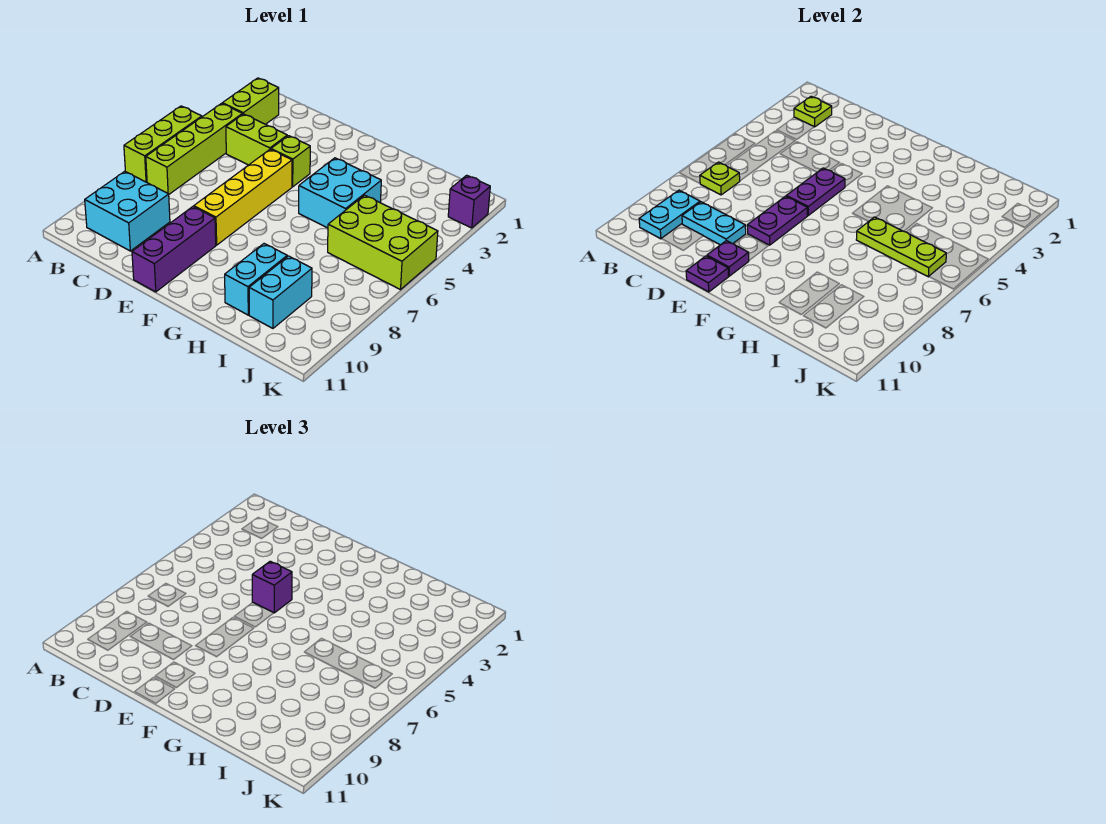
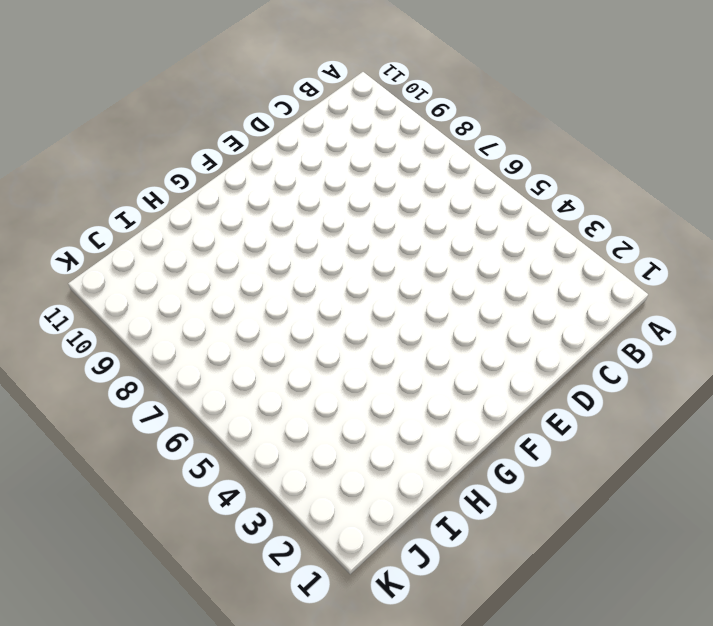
none -> lime 1x3 brick [124,106,202,182]
none -> lime 1x2 brick [222,78,279,124]
none -> lime 1x4 brick [146,104,242,194]

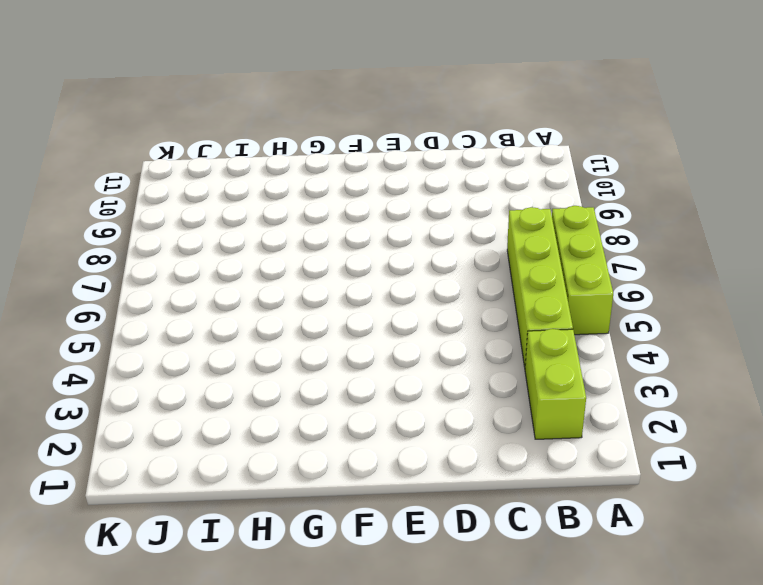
none -> cyan 2x2 brick [85,171,170,251]
none -> lime 1x2 brick [226,114,287,165]
none -> lime 1x1 brick [271,136,310,187]

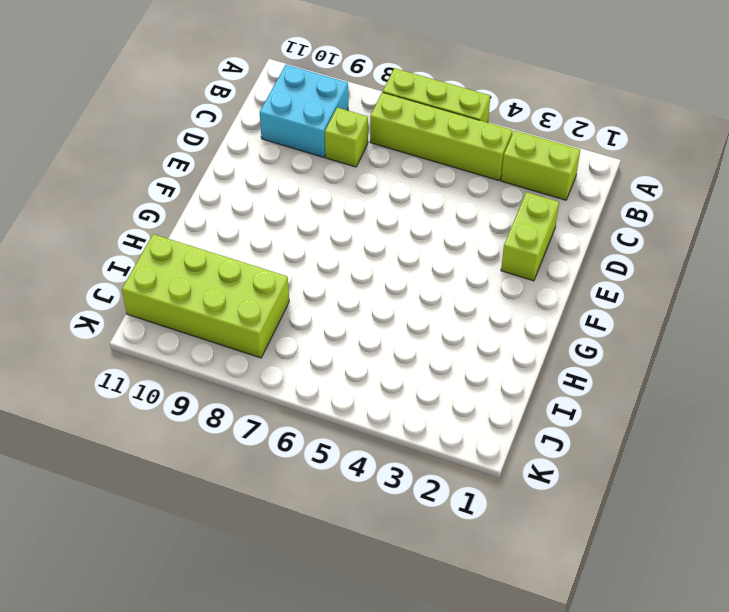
lime 1x1 brick [325,108,368,167] -> lime 1x1 brick moved to [271,136,310,187]
lime 1x2 brick [501,192,559,281] -> lime 1x2 brick moved to [226,114,287,165]
lime 2x4 brick [122,234,289,358] -> cyan 1x2 brick [249,256,312,328]
none -> yellow 1x4 brick [194,149,292,245]
none -> purple 1x3 brick [132,207,216,292]
none -> cyan 2x2 brick [299,158,381,228]

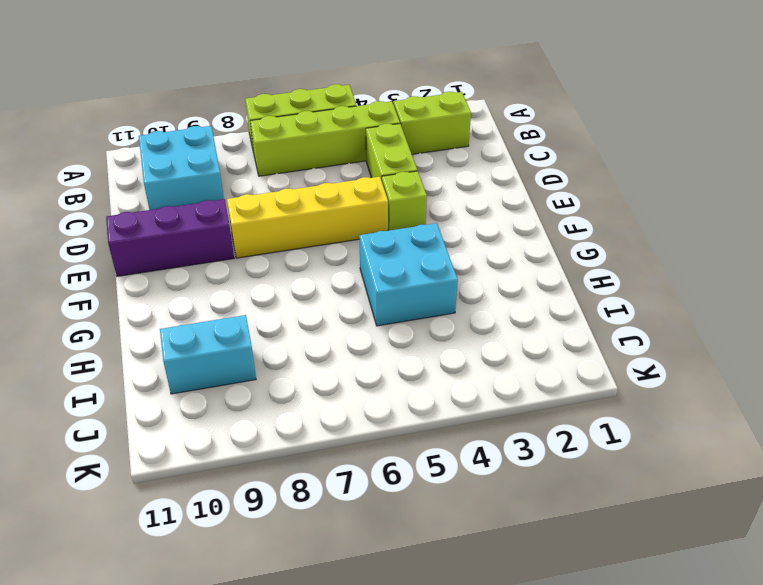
none -> cyan 1x2 brick [225,244,287,315]
none -> lime 2x3 brick [328,195,438,290]
none -> purple 1x1 brick [448,175,490,228]

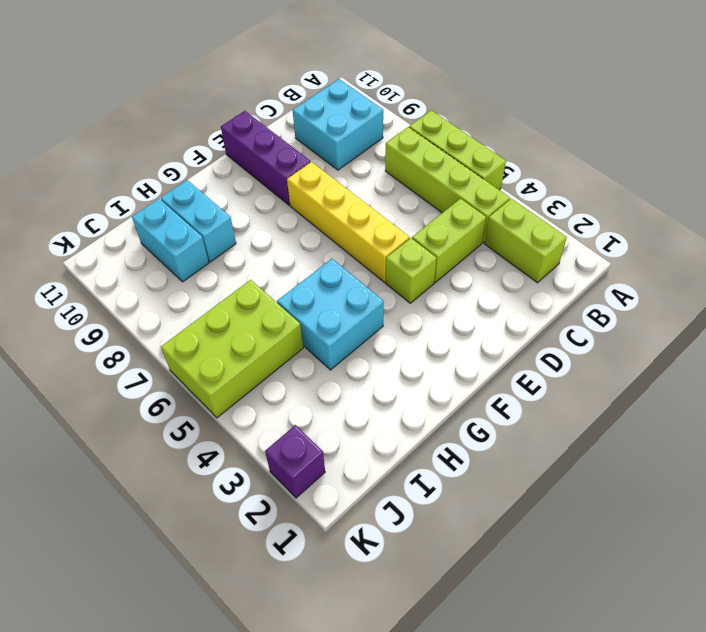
none -> lime 1x1 plate [794,97,832,127]
none -> lime 1x1 plate [700,162,740,195]
none -> cyan 1x2 plate [639,190,700,239]

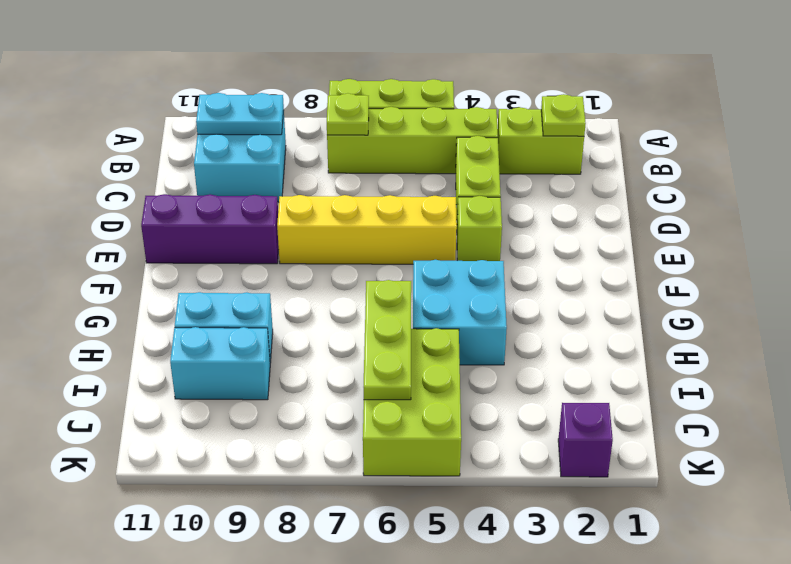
none -> cyan 1x2 plate [682,202,746,245]
none -> purple 1x2 plate [786,168,845,215]
none -> purple 1x2 plate [747,196,808,245]

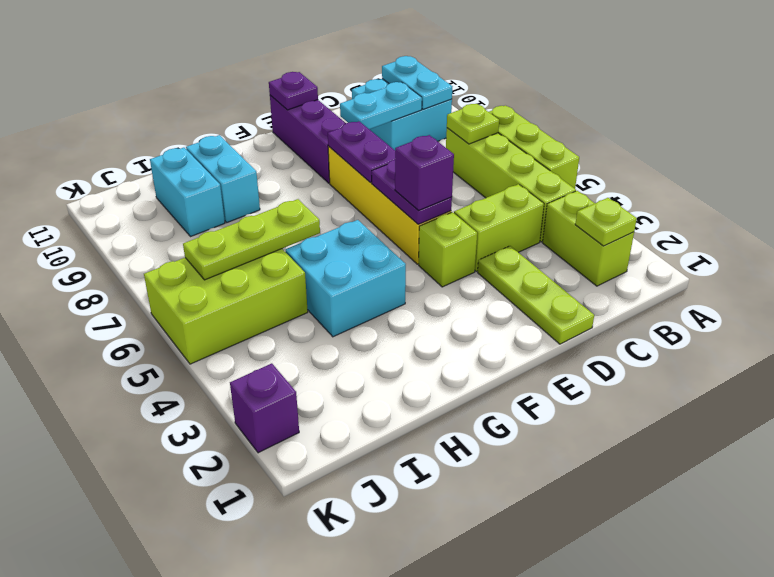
lime 1x3 plate [478,246,594,344] -> none
none -> purple 1x1 plate [707,241,749,276]

